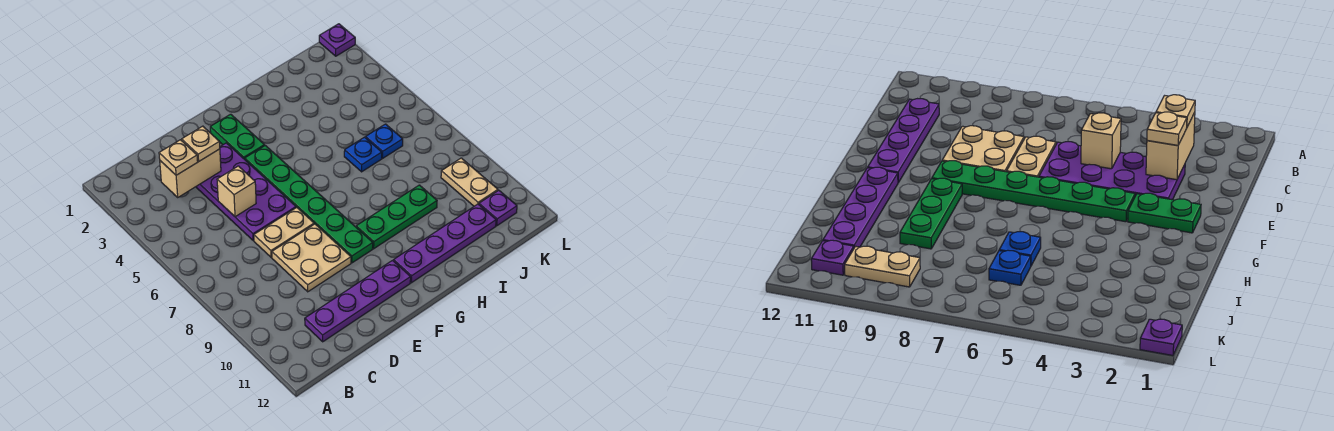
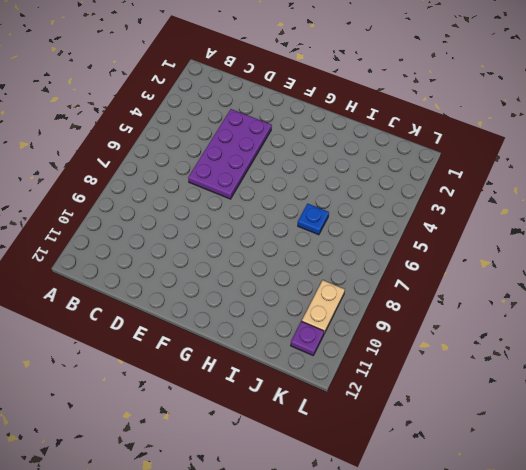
none -> purple 1x4 plate [305,261,411,342]
none -> tan 1x2 plate [254,208,314,257]
none -> tan 2x2 plate [272,224,351,292]

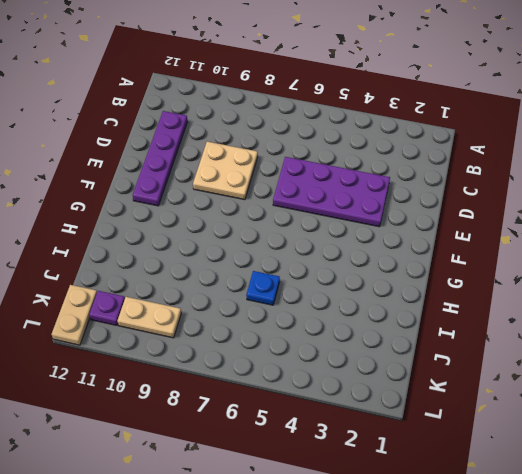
tan 1x2 plate [52,285,97,345] -> tan 1x2 plate moved to [254,208,314,257]
none -> green 1x2 plate [210,114,265,159]
none -> green 1x6 plate [245,145,373,263]
none -> green 1x3 plate [356,185,437,249]

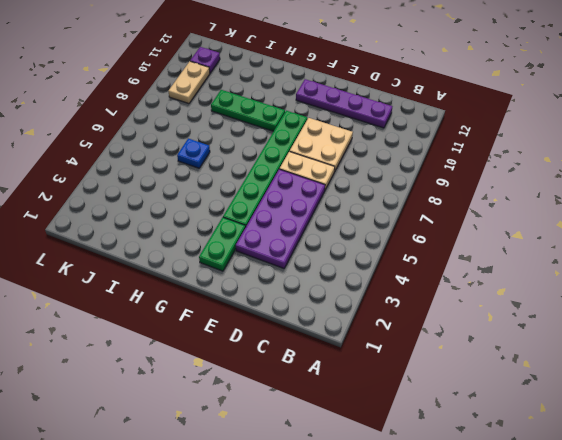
none -> purple 1x4 plate [394,204,496,283]
none -> blue 1x1 plate [366,124,403,158]
none -> purple 1x1 plate [319,24,355,56]

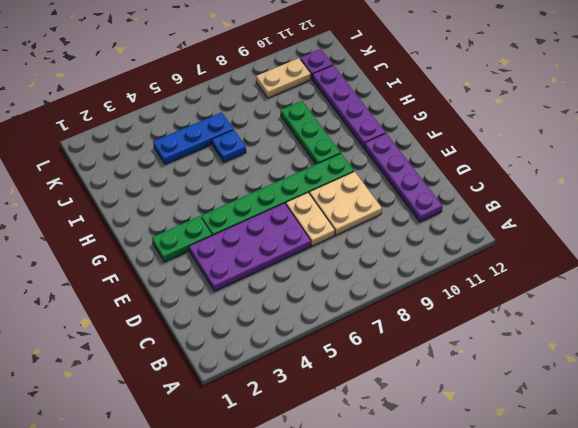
blue 1x3 plate [153,112,233,164] -> blue 1x1 plate [366,124,403,158]
none -> purple 1x1 plate [319,24,355,56]
none -> tan 1x2 brick [160,149,221,197]
none -> tan 1x1 brick [217,166,256,217]

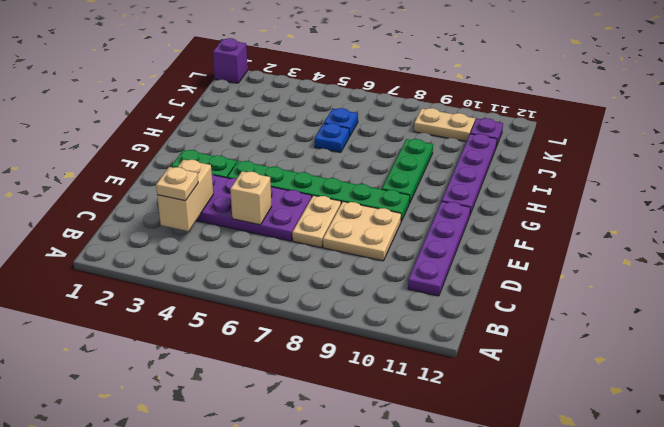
purple 1x1 brick [213,38,248,83] -> purple 1x1 plate [319,24,355,56]
none -> tan 1x1 plate [182,126,220,162]

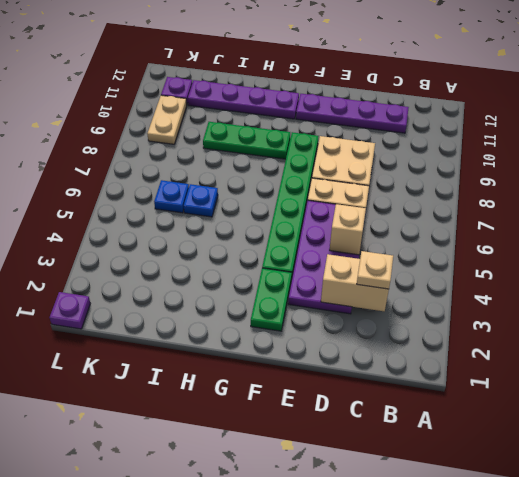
none -> tan 1x1 plate [182,126,220,162]

